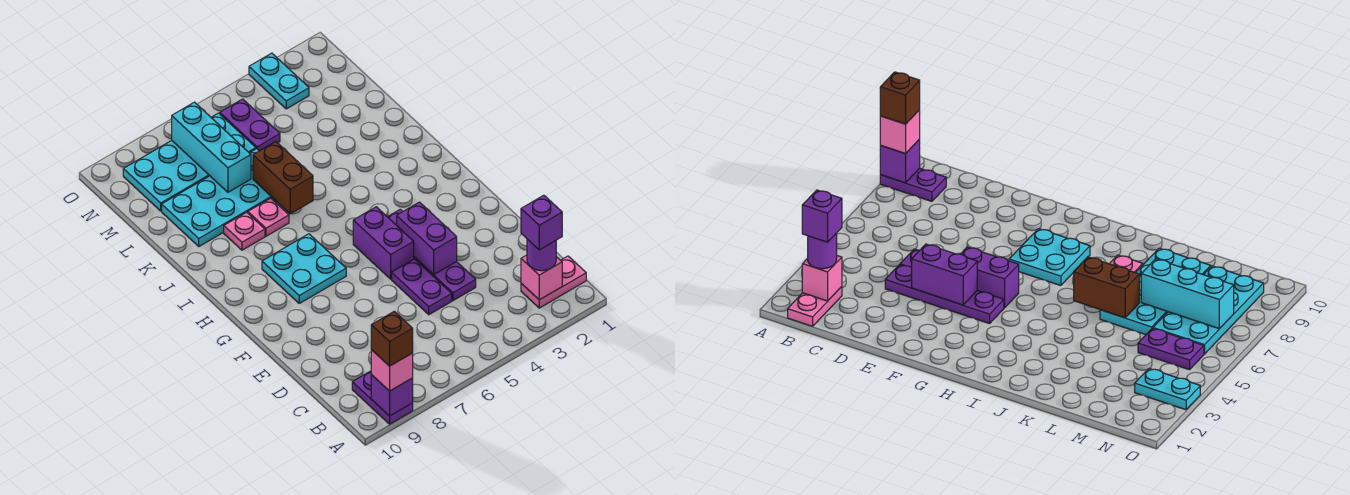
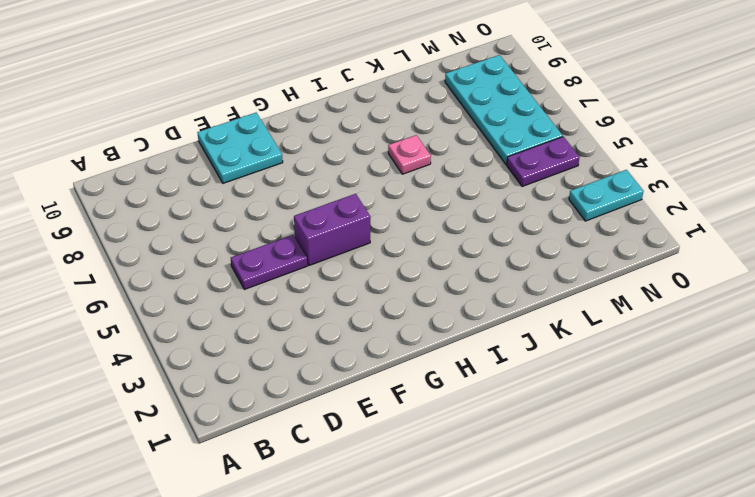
cyan 2x2 plate [197,113,283,183] -> cyan 2x2 plate moved to [262,234,346,303]
none -> purple 1x2 plate [352,371,413,424]
none -> pink 1x2 plate [521,256,586,308]
none -> purple 1x4 plate [388,209,476,301]

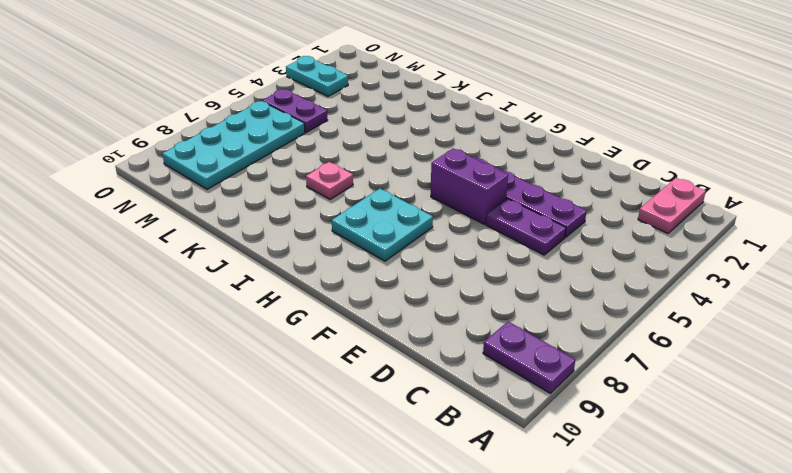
none -> pink 1x1 plate [224,212,265,250]
none -> cyan 2x4 plate [162,149,276,246]
none -> purple 1x1 brick [371,375,413,416]

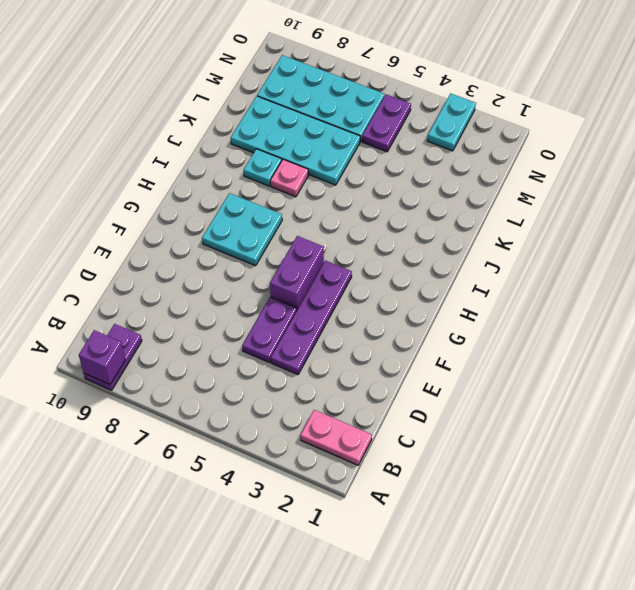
cyan 1x1 plate [244,149,282,186] -> pink 1x1 plate [224,212,265,250]
none -> pink 1x1 brick [521,255,562,300]
none -> purple 1x2 brick [397,202,457,275]
none -> brown 1x2 brick [253,142,313,214]

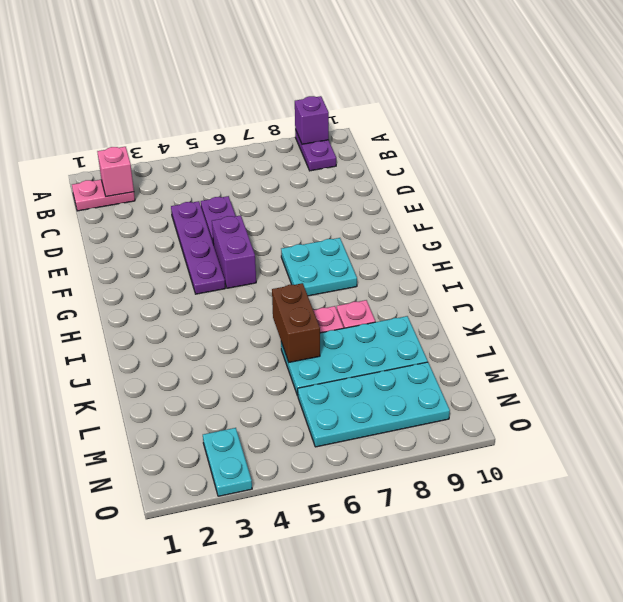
none -> purple 1x2 plate [220,99,280,151]
none -> purple 1x2 brick [397,202,457,275]
none -> cyan 1x3 brick [172,102,251,192]

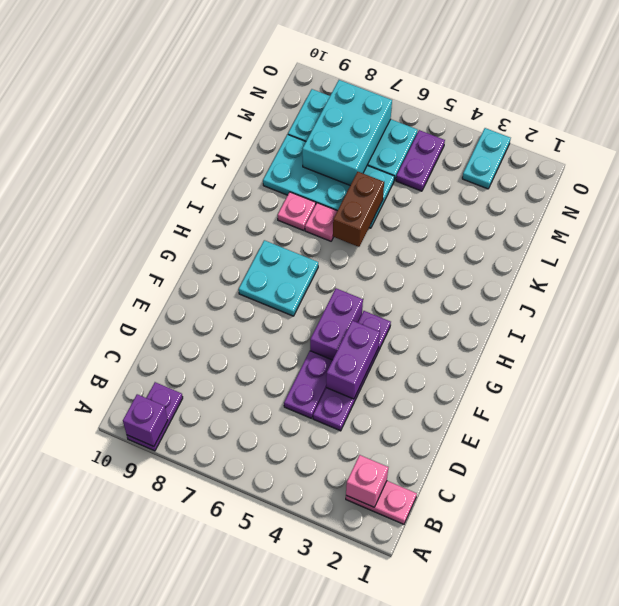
cyan 2x3 brick [302,80,392,185] -> cyan 1x3 brick [172,102,251,192]
none -> pink 1x1 brick [371,350,413,391]
none -> purple 1x1 round brick [527,239,556,271]
none -> brown 1x1 brick [371,311,413,366]

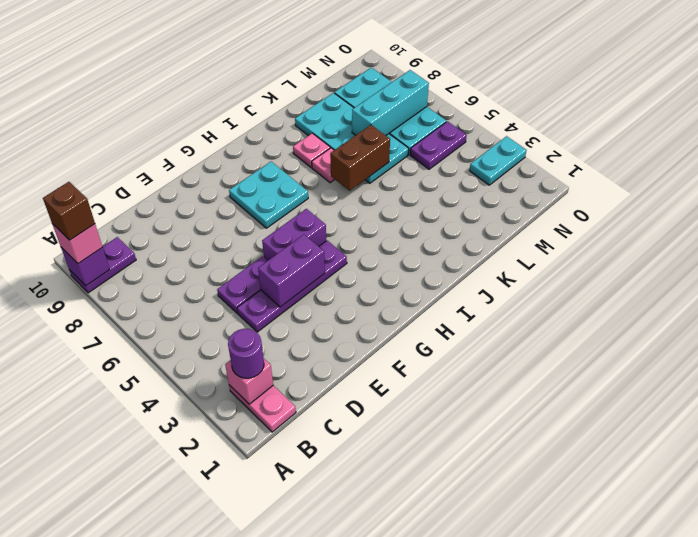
none -> purple 1x1 brick [521,195,562,250]

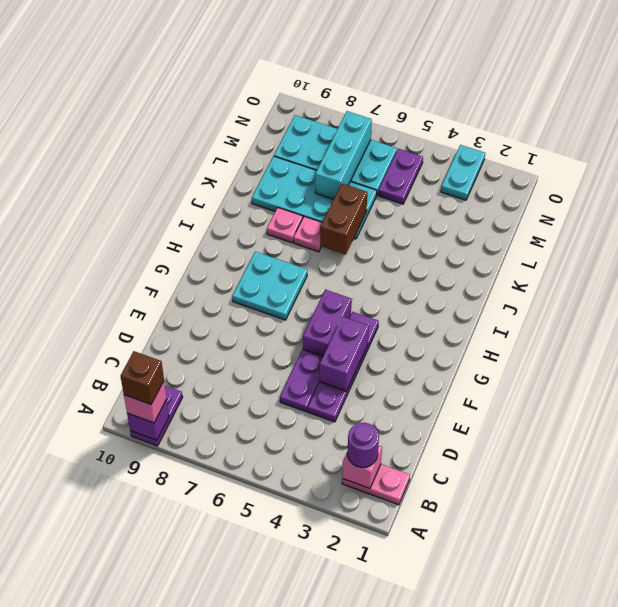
none -> purple 1x1 brick [521,195,562,250]

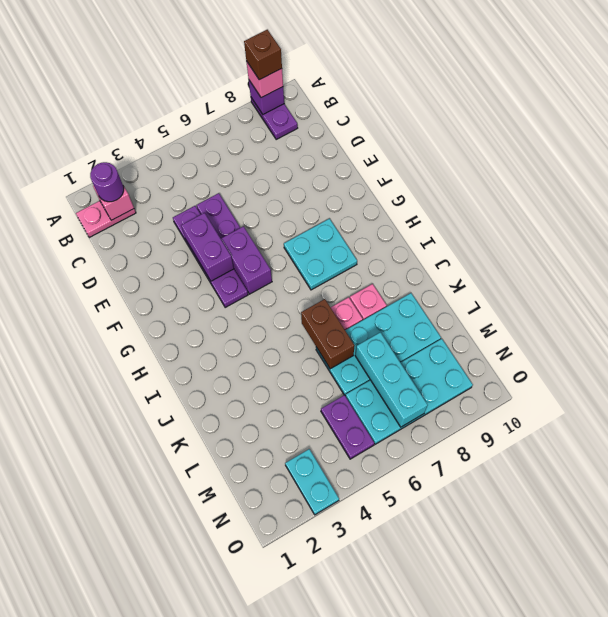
none -> purple 1x1 brick [521,195,562,250]

